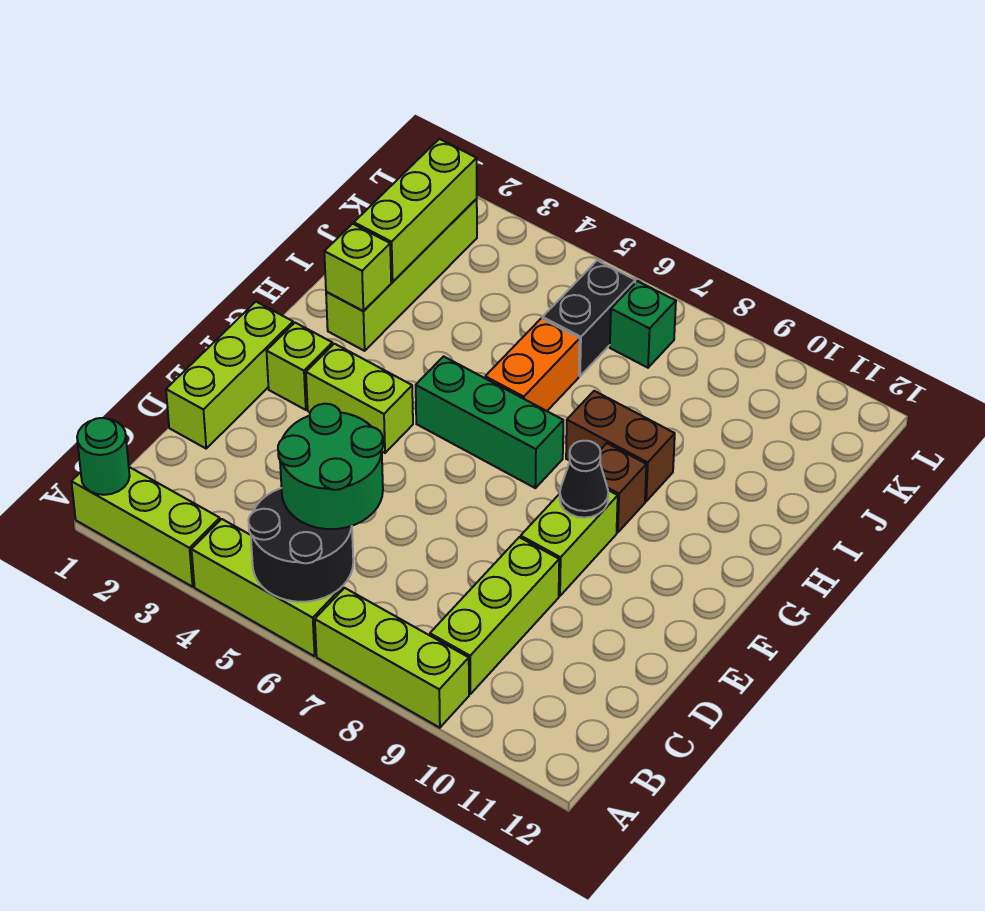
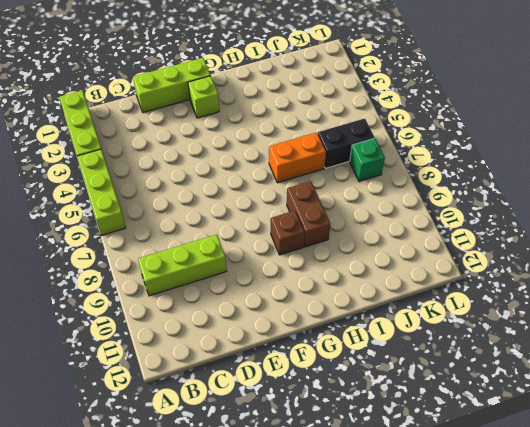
none -> lime 1x3 brick [315,588,469,728]
none -> lime 1x2 brick [521,490,618,596]
none -> lime 1x2 brick [306,344,413,453]

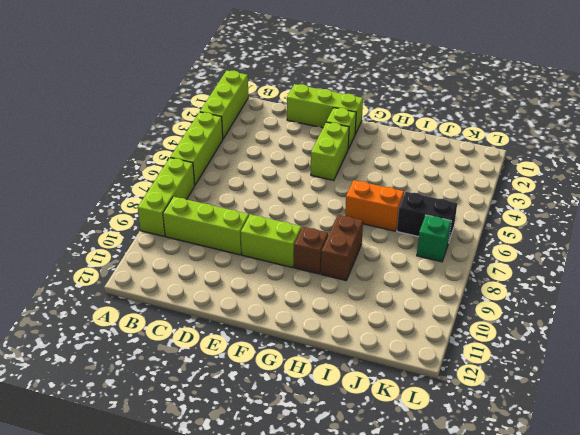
none -> green 1x3 brick [416,356,563,488]
none -> lime 1x4 brick [326,199,477,351]
none -> green 1x1 round brick [77,418,130,495]

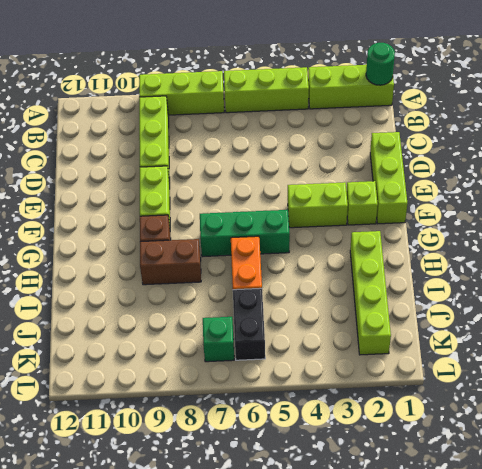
none -> black 2x2 round brick [248,488,353,602]
none -> black 1x1 cone [560,441,608,518]
none -> lime 1x1 brick [324,224,391,311]

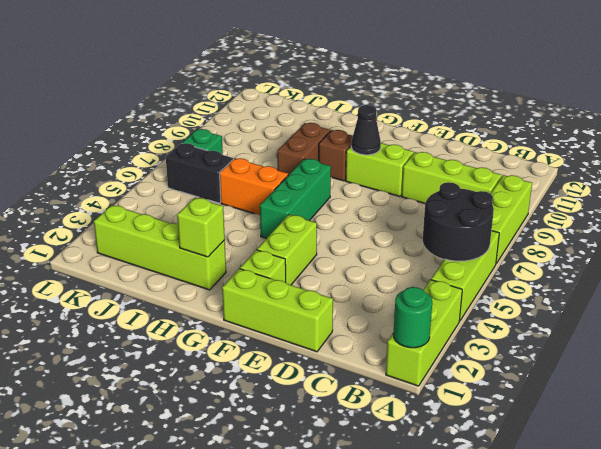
none -> lime 1x3 brick [354,139,477,282]
none -> green 2x2 round brick [278,404,383,529]

